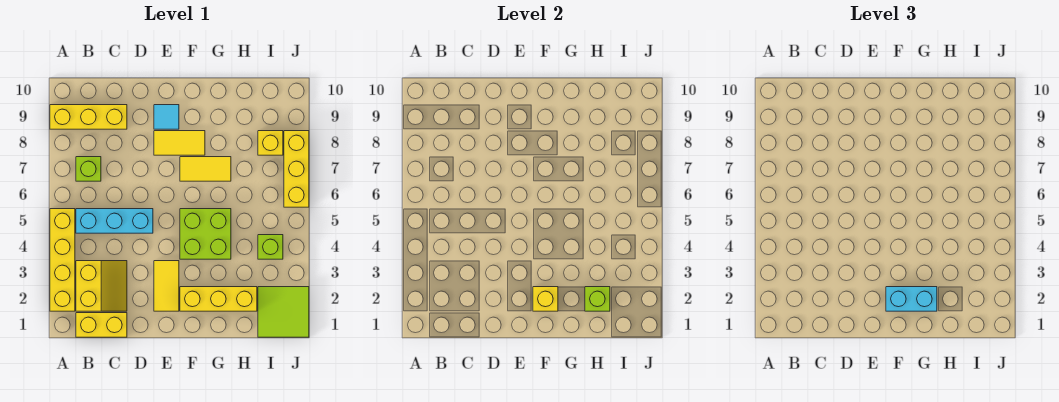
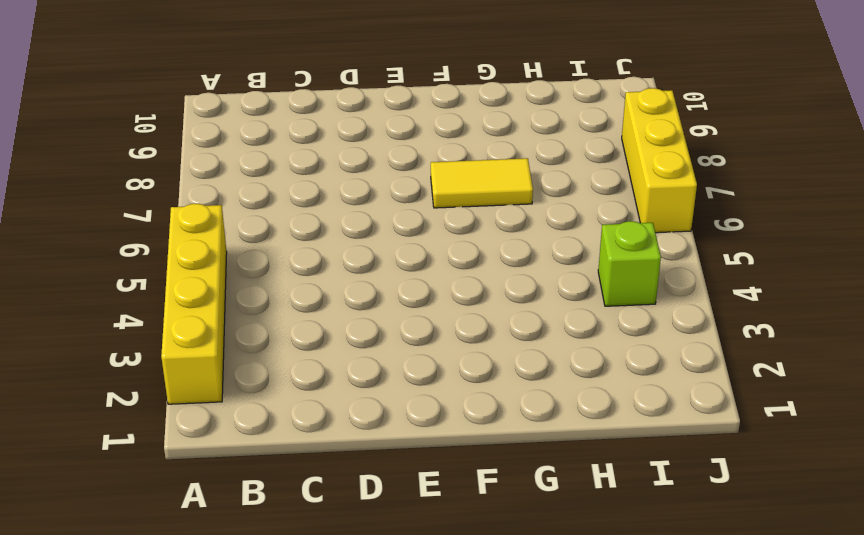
none -> yellow 1x3 brick [50,105,127,129]
none -> yellow 1x2 brick [76,313,127,337]
none -> yellow 2x2 slope [76,261,127,311]

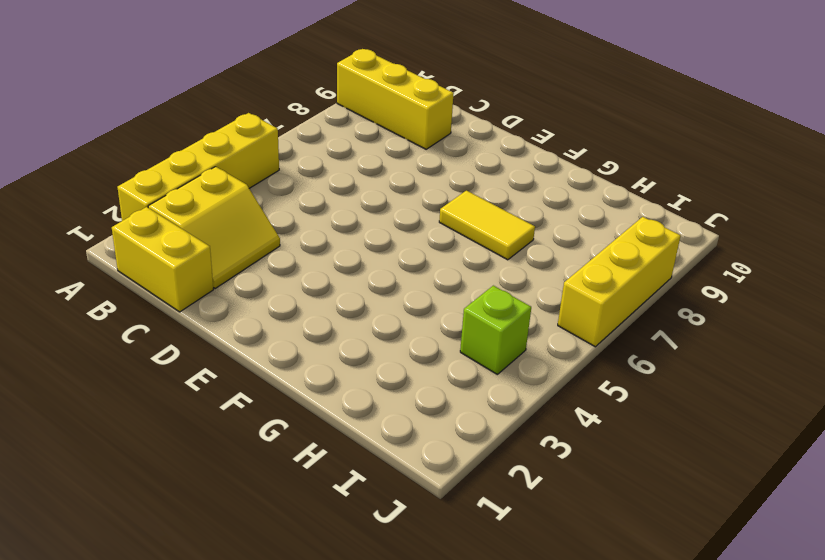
none -> cyan 1x3 brick [76,209,153,233]
none -> lime 1x1 brick [76,157,101,181]
none -> yellow 1x2 tile [154,261,179,311]

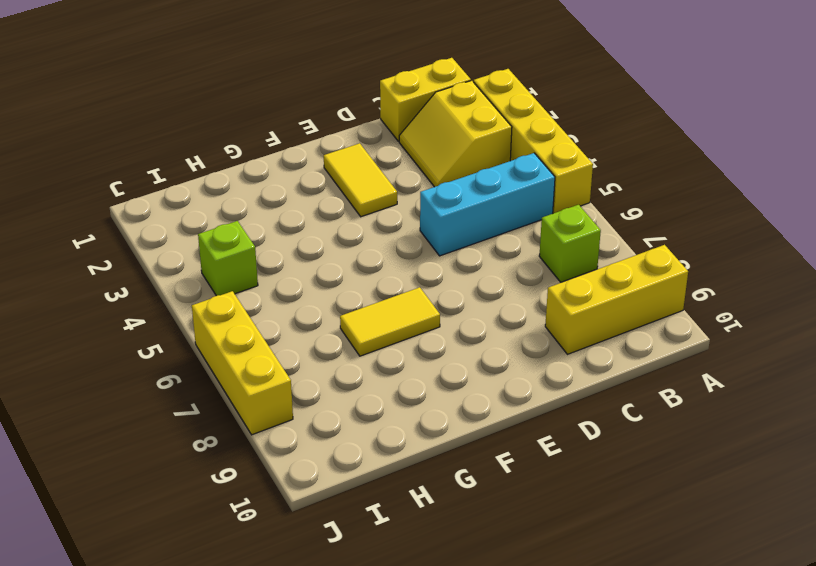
none -> yellow 1x2 tile [154,131,205,155]
none -> cyan 1x1 tile [154,105,179,129]
none -> yellow 1x3 brick [180,287,257,311]

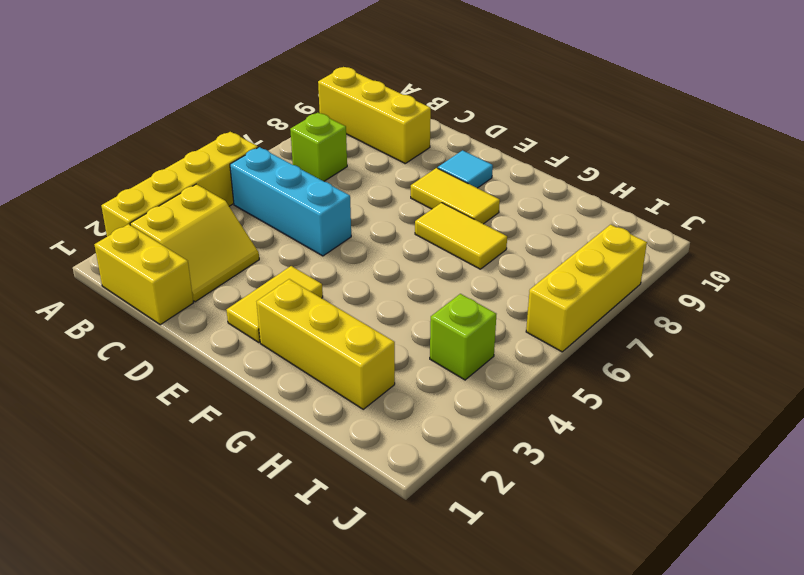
none -> lime 2x2 brick [180,209,231,259]
none -> lime 2x2 tile [258,287,309,337]
none -> yellow 1x1 brick [258,131,283,155]

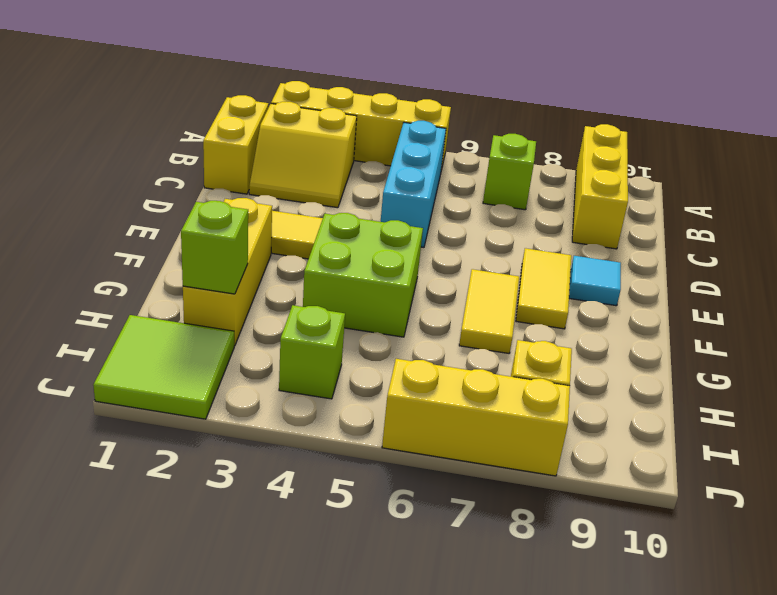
none -> yellow 1x1 brick [533,287,558,311]
none -> cyan 1x2 brick [886,287,937,311]

